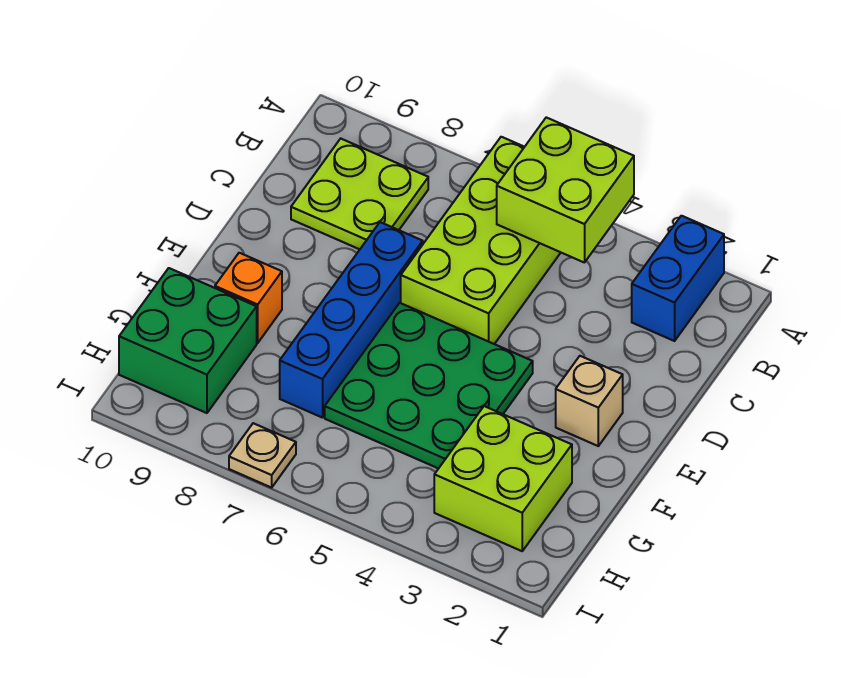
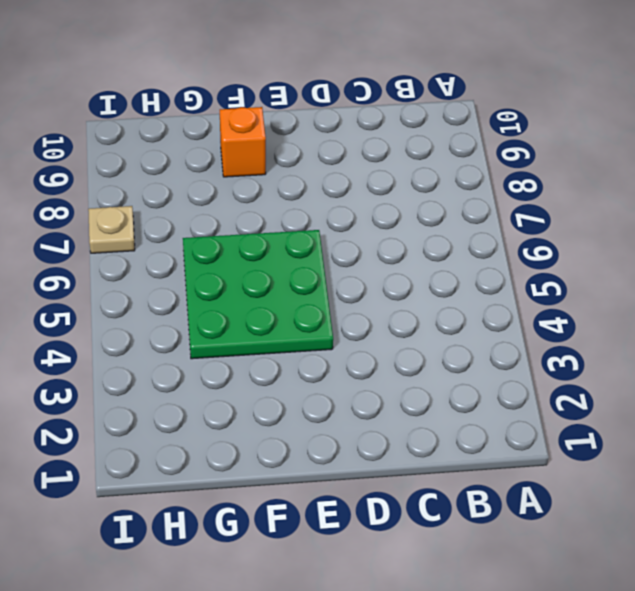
none -> blue 1x2 brick [632,216,724,341]
none -> lime 2x4 brick [401,137,561,344]

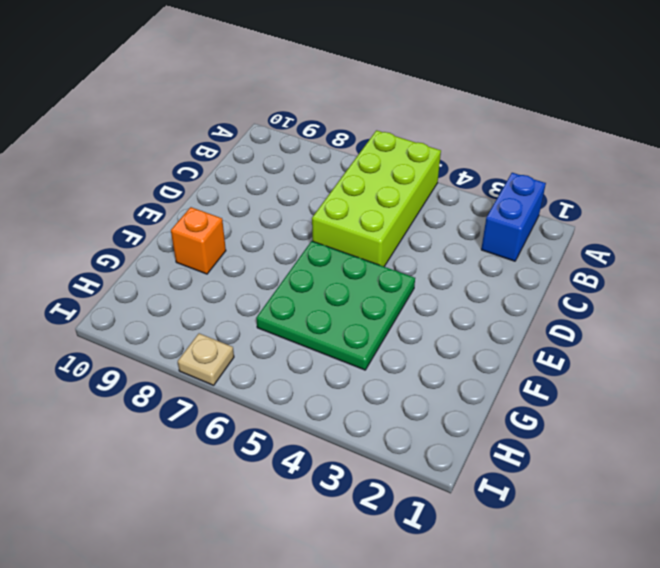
none -> lime 2x2 plate [291,139,428,249]
none -> blue 1x4 brick [280,222,423,418]

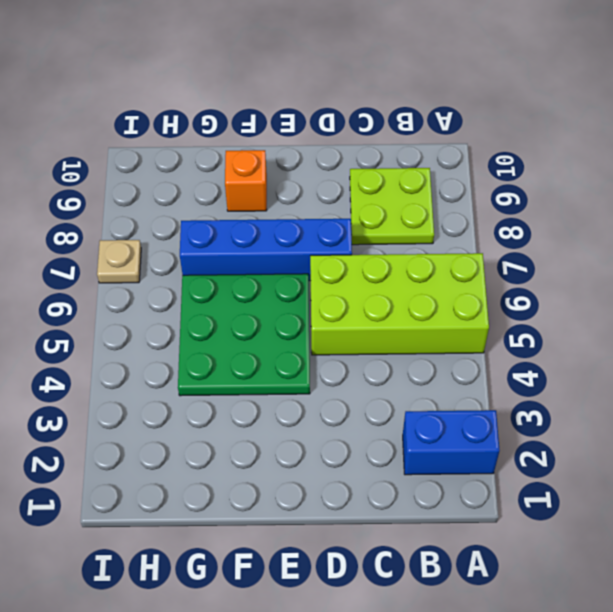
none -> tan 1x1 brick [556,356,623,446]
none -> lime 2x2 brick [434,406,572,551]

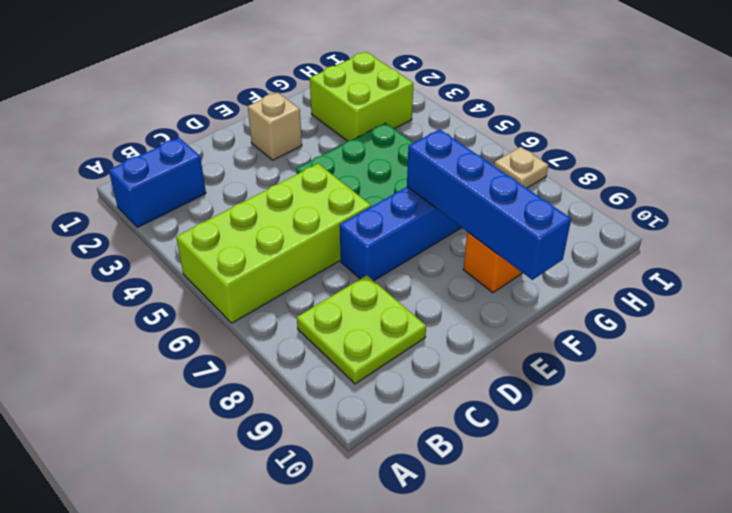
blue 1x4 brick [407,129,571,280] -> none
none -> green 2x2 brick [119,268,257,413]
none -> lime 2x2 brick [497,117,634,263]

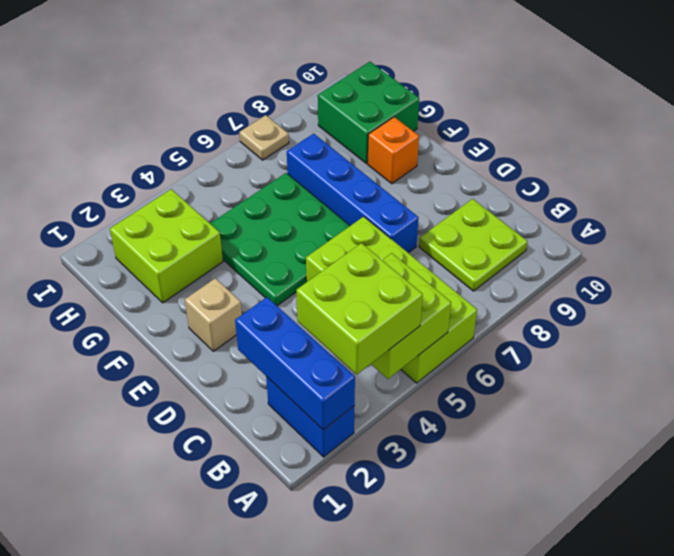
blue 1x3 brick [235,297,355,430] -> none
lime 2x2 brick [296,243,423,374] -> none

